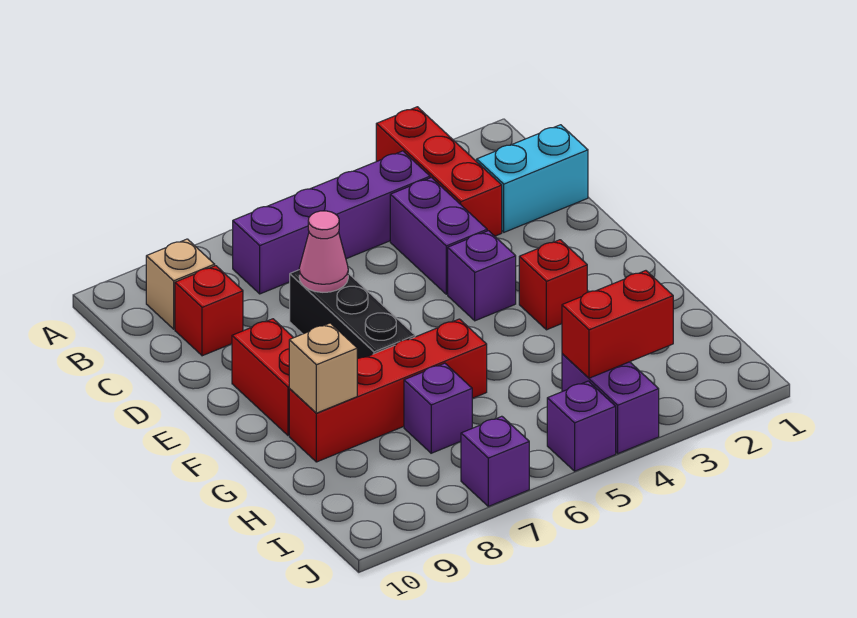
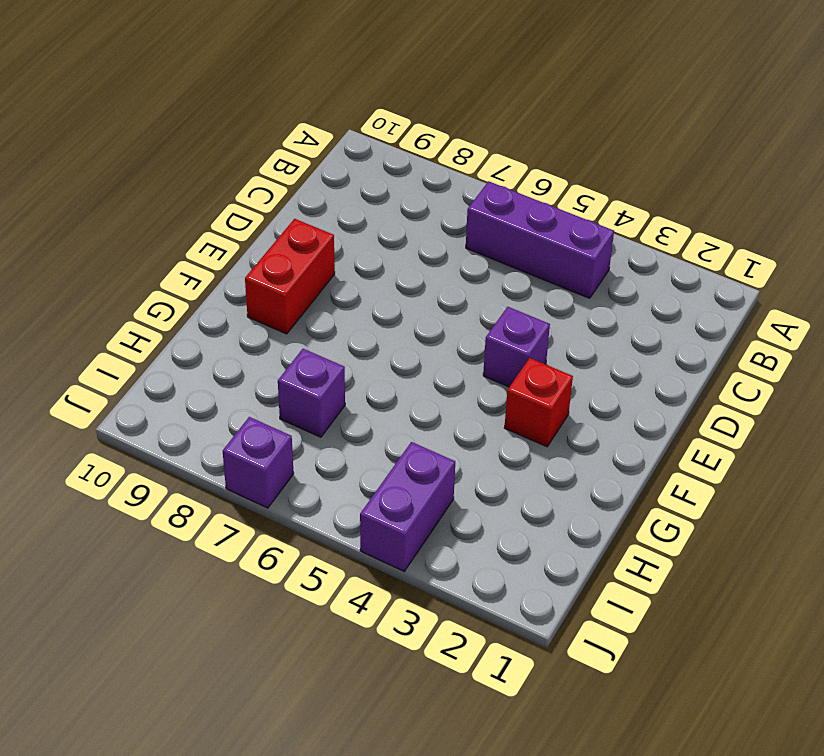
purple 1x3 brick [466,181,614,298] -> purple 1x4 brick [233,151,430,294]
none -> red 1x3 brick [376,107,502,236]
none -> tan 1x1 brick [146,239,215,329]
none -> cyan 1x2 brick [477,125,588,232]

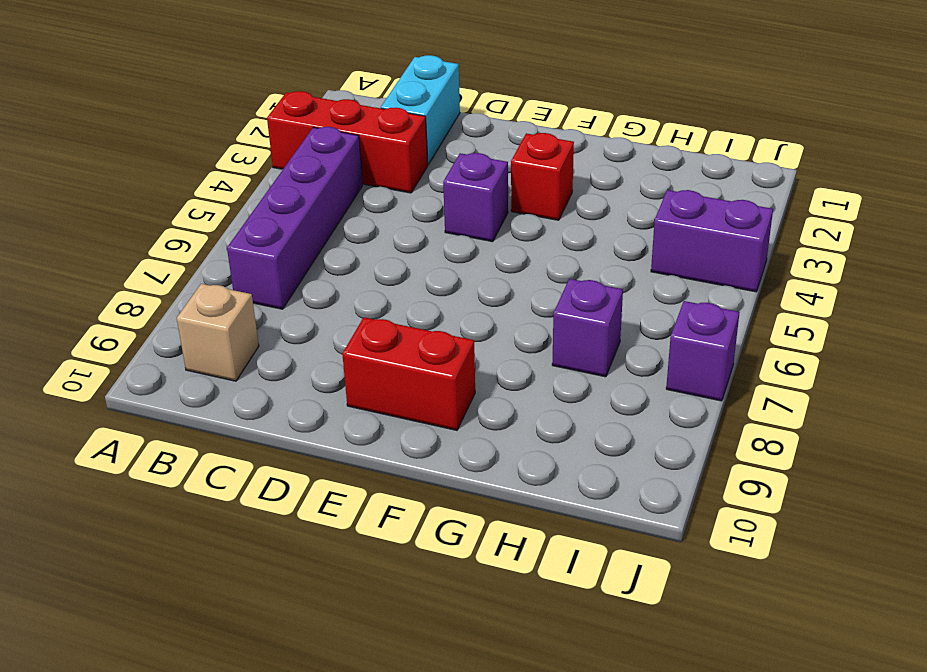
none -> purple 1x2 brick [390,178,487,294]
none -> red 1x1 brick [175,266,243,356]
none -> black 1x3 brick [290,270,415,359]

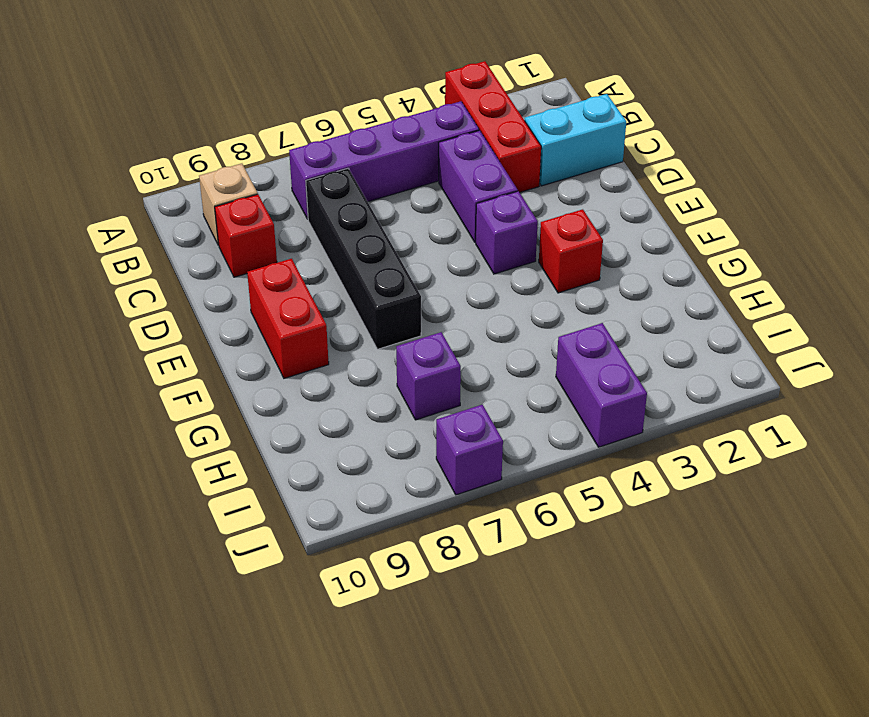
black 1x4 brick [306,168,421,349] -> black 1x3 brick [290,270,415,359]
none -> red 1x4 brick [289,319,487,462]
none -> purple 1x1 brick [547,381,616,471]
none -> pink 1x1 cone [299,211,348,292]

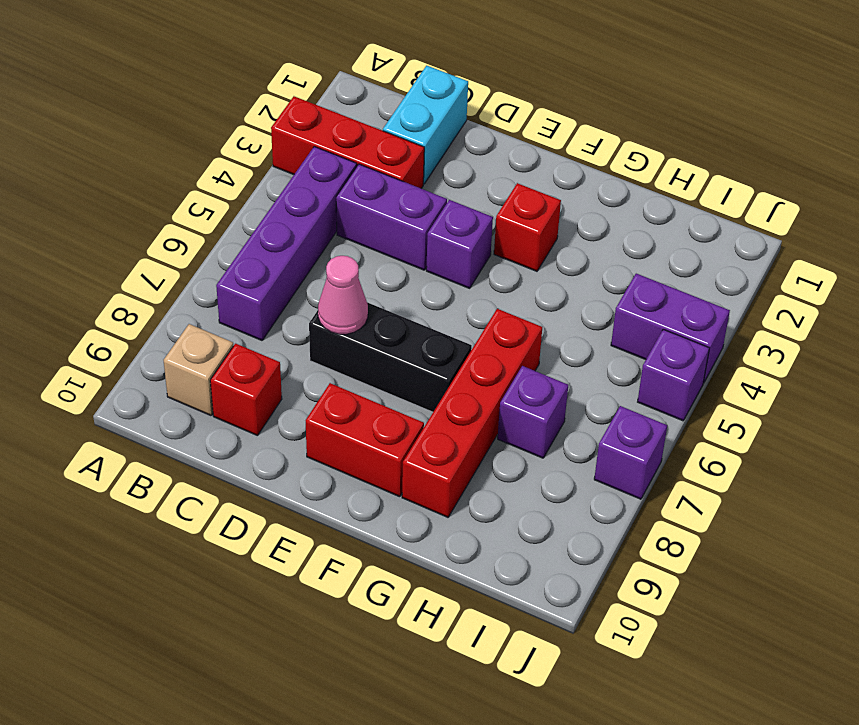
none -> tan 1x1 brick [289,323,357,413]
none -> red 1x2 brick [562,271,673,378]

